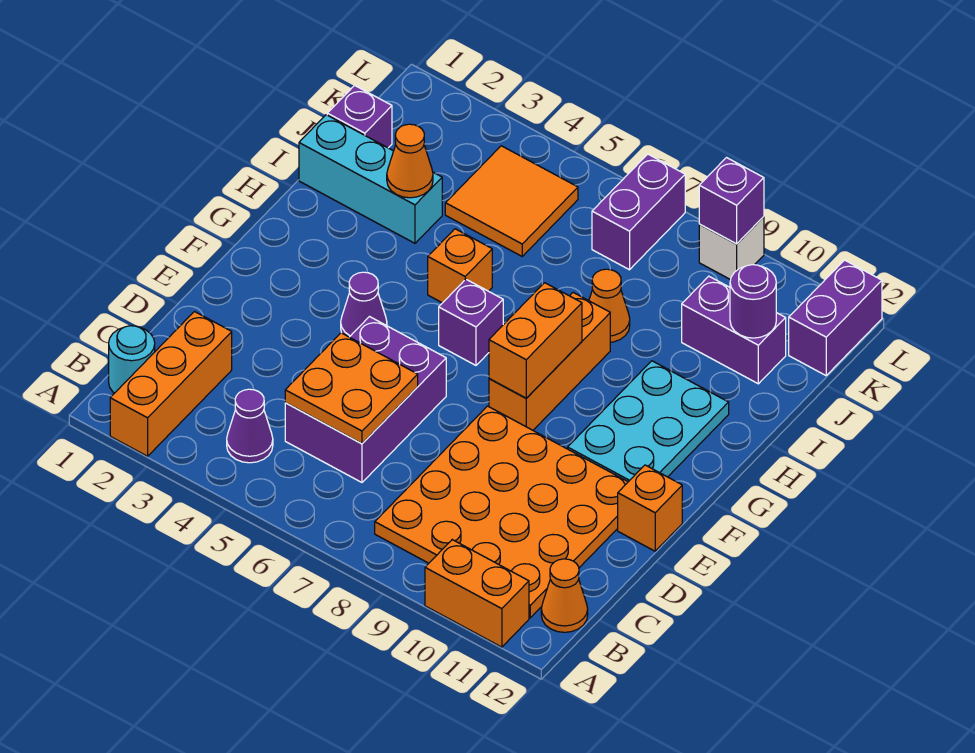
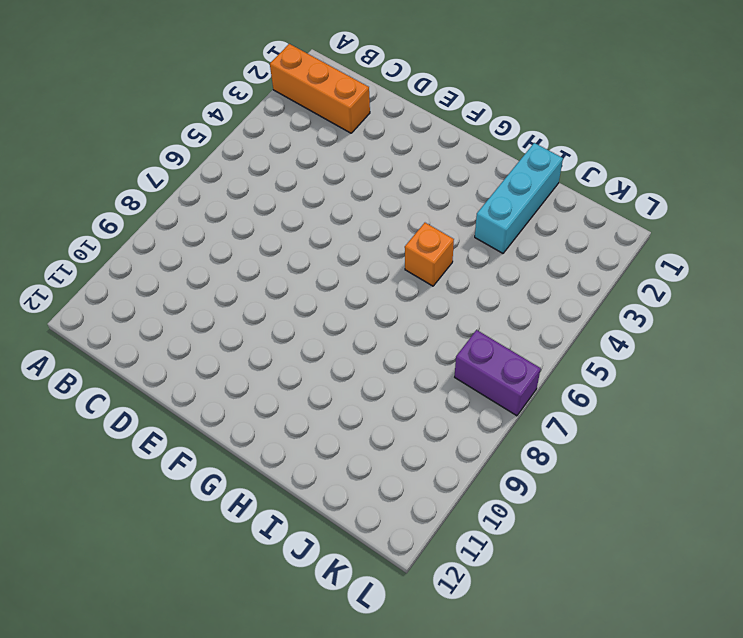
none -> orange 1x2 brick [425,540,529,647]
none -> cyan 1x1 round brick [109,326,155,393]
none -> purple 1x1 cone [227,389,273,463]

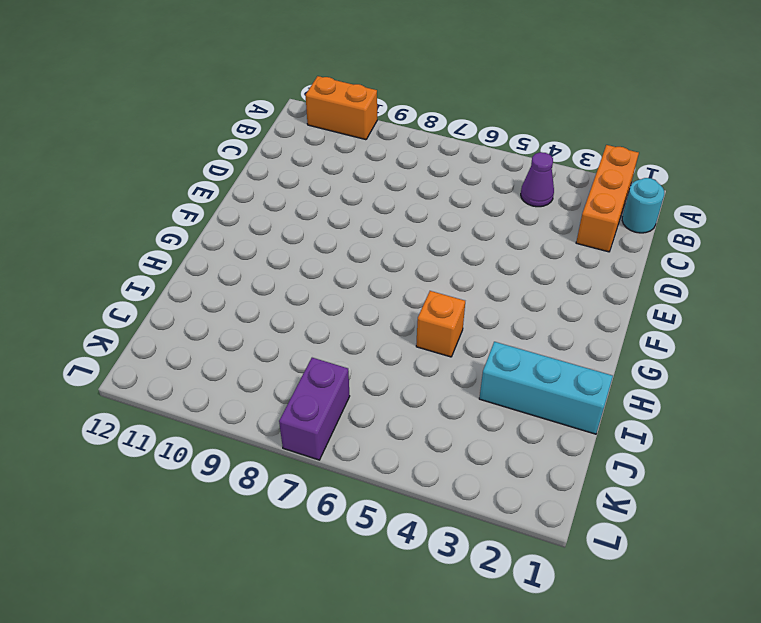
none -> orange 4x4 plate [375,406,628,618]
none -> orange 1x1 cone [541,559,588,632]
none -> purple 2x3 brick [285,317,446,482]

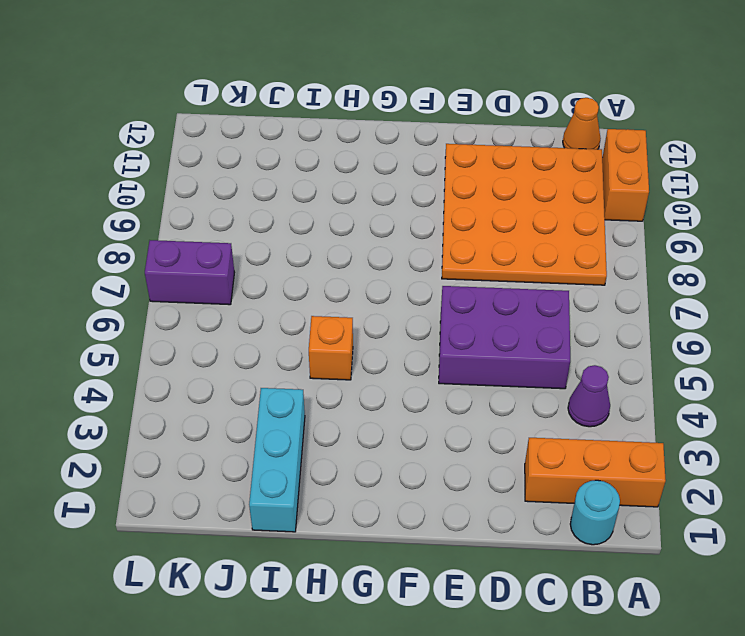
none -> orange 1x1 brick [618,465,682,551]
none -> purple 1x1 cone [341,272,387,337]
none -> orange 1x3 brick [489,292,610,430]

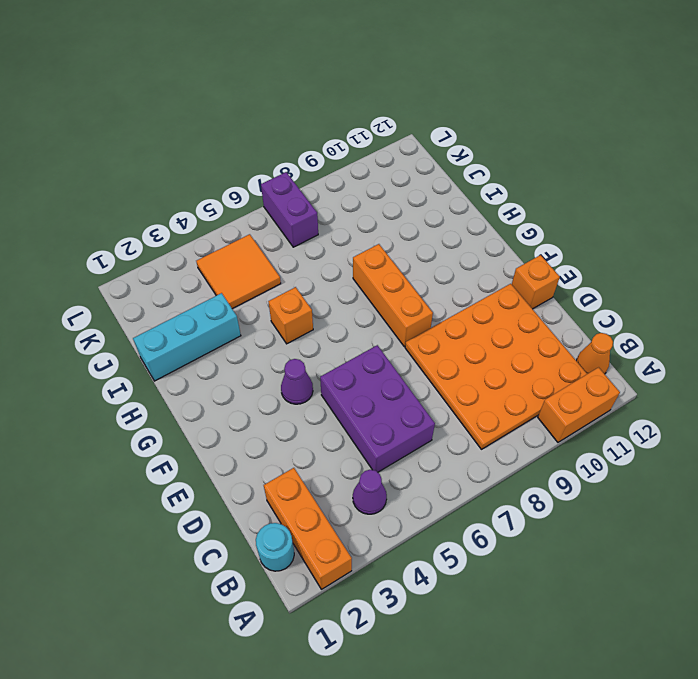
none -> cyan 2x3 plate [568,361,729,482]
none -> purple 1x1 brick [439,279,503,365]
none -> orange 1x1 cone [589,269,630,342]

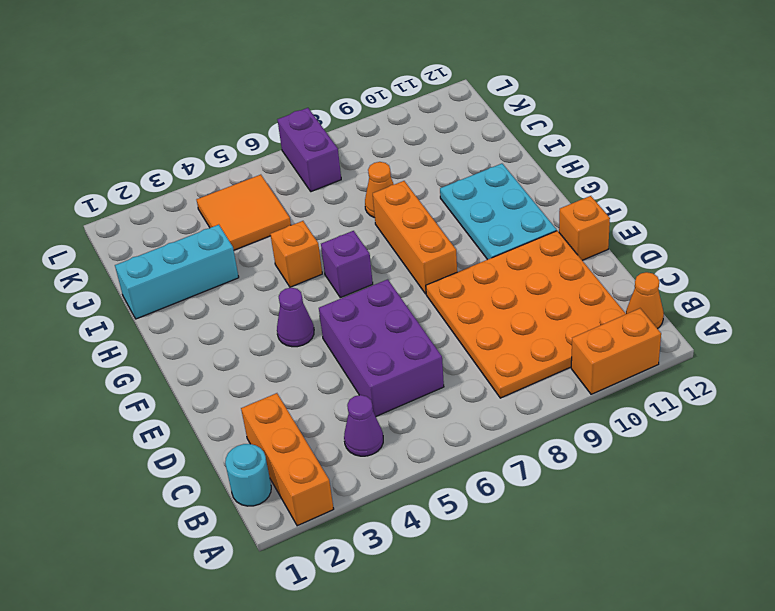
none -> purple 1x1 brick [327,85,392,148]
none -> purple 1x2 brick [682,276,786,384]
none -> purple 1x2 brick [789,260,882,375]

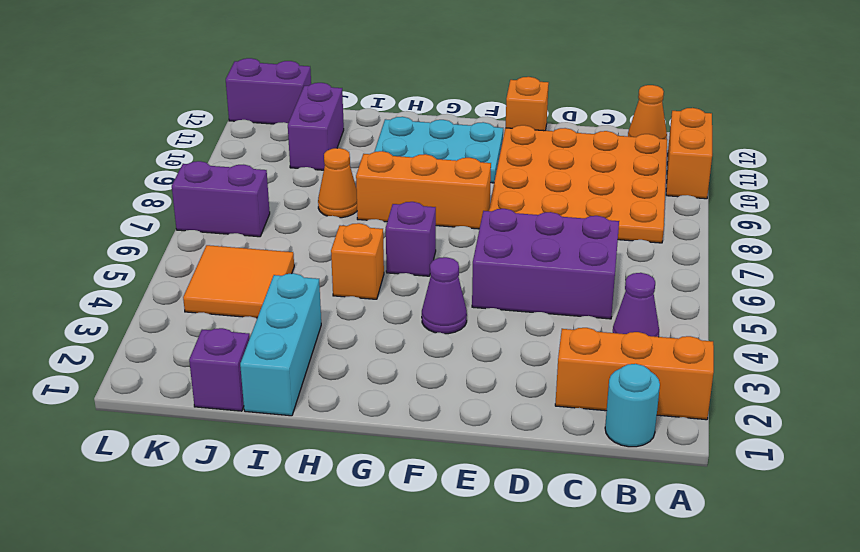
none -> white 1x1 brick [699,217,764,280]
none -> orange 2x2 plate [285,333,418,443]
none -> orange 1x2 brick [489,283,582,398]

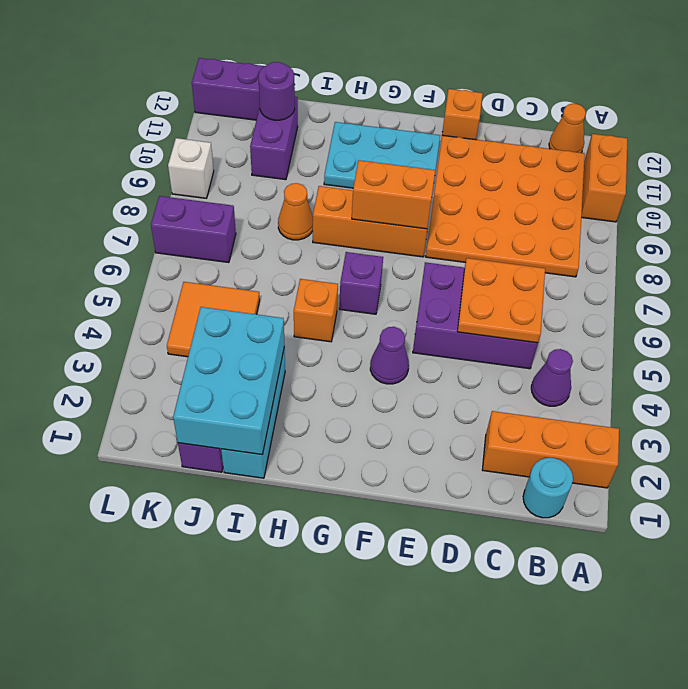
cyan 2x3 brick [173,307,284,455] -> orange 1x1 cone [387,124,433,198]
none -> purple 1x1 brick [699,158,764,244]

